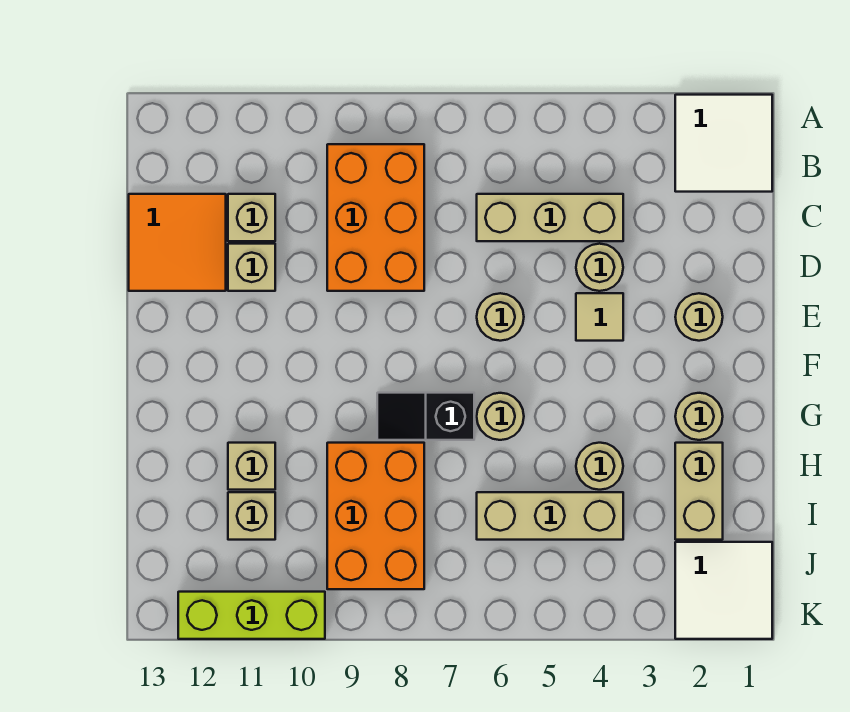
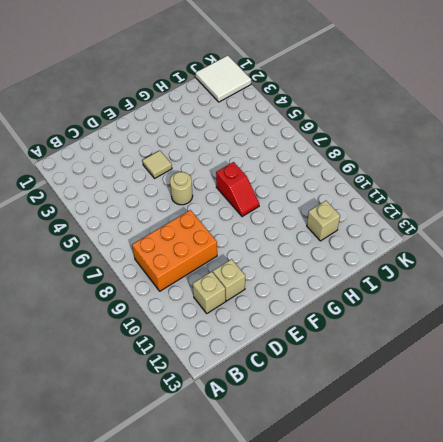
red 1x2 slope [216,162,259,217] -> black 1x2 slope [377,393,474,440]
none -> white 2x2 tile [675,95,772,192]
none -> tan 1x3 brick [477,194,623,241]
none -> orange 2x2 tile [129,194,226,291]

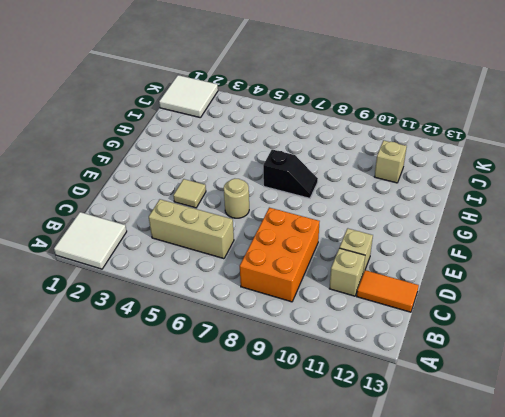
orange 1x2 tile [357,270,419,312] -> orange 2x2 tile [129,194,226,291]
none -> tan 1x1 round brick [576,244,623,291]
none -> tan 1x1 round brick [675,293,723,341]
none -> tan 1x1 round brick [675,393,723,440]

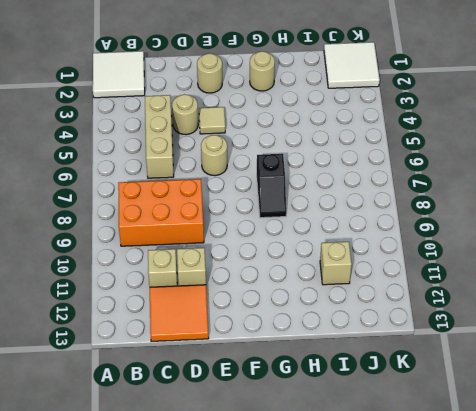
none -> tan 1x1 round brick [477,393,524,440]
none -> tan 1x2 brick [675,443,723,540]
none -> tan 1x1 round brick [576,443,623,490]

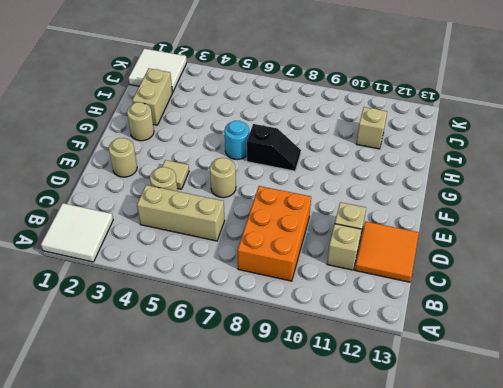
cyan 1x1 round brick [225,121,249,160] -> tan 1x1 round brick [477,393,524,440]
none -> tan 1x1 round brick [576,443,623,490]
none -> orange 2x3 brick [327,443,424,589]
none -> tan 1x1 brick [228,443,275,490]

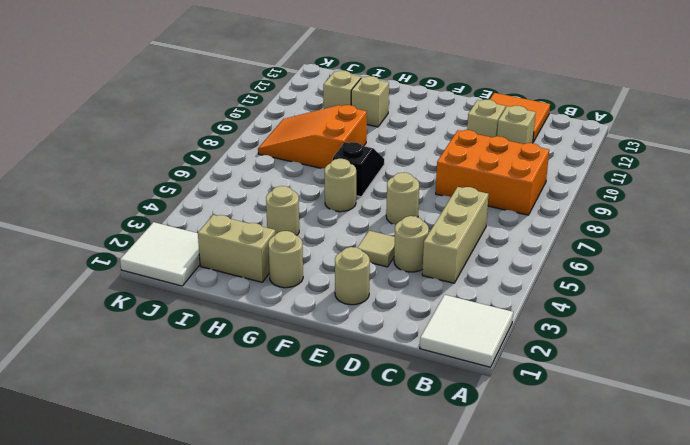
orange 2x3 slope [258,105,367,168] -> orange 2x3 brick [327,443,424,589]
none -> tan 1x3 brick [477,492,623,540]
none -> lime 1x3 brick [178,592,325,639]

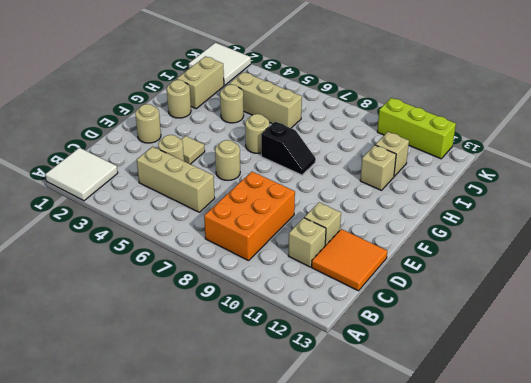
none -> orange 2x3 brick [327,443,424,589]

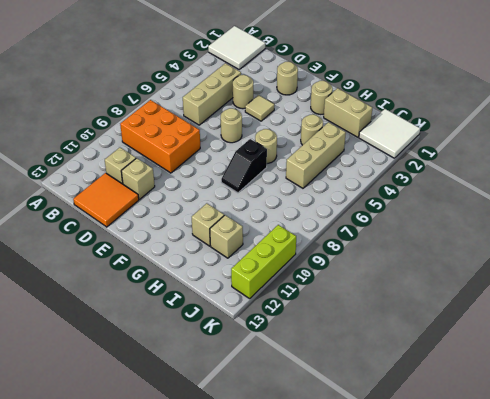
none -> orange 2x3 brick [327,443,424,589]

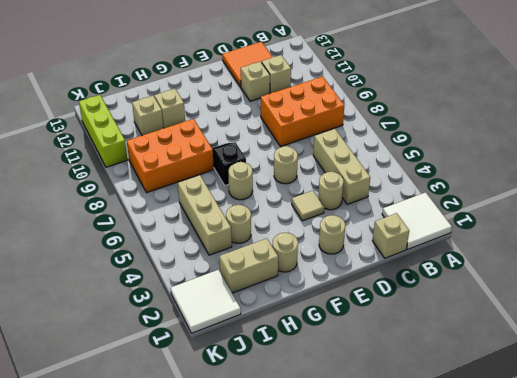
tan 1x1 brick [372,213,409,258] -> none

